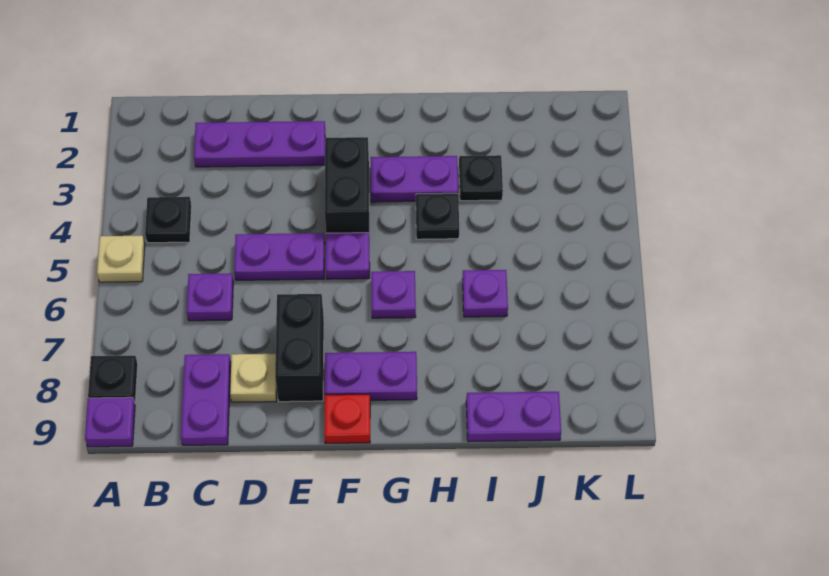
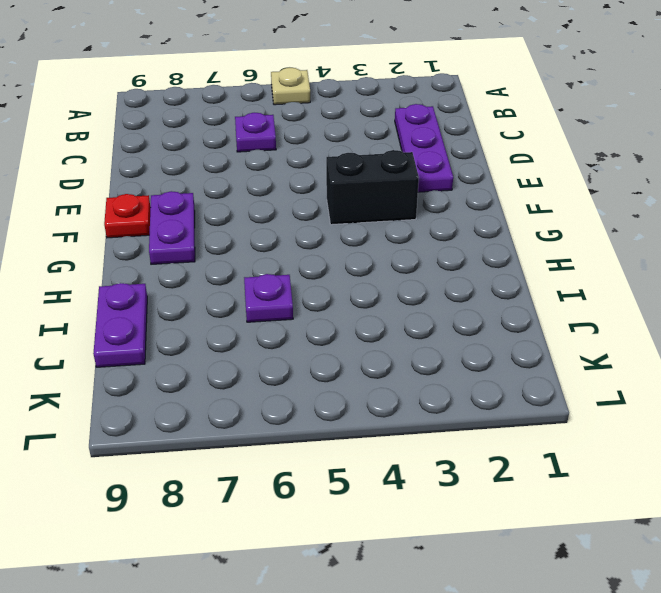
none -> black 1x1 plate [88,356,138,403]
none -> purple 1x1 plate [85,397,135,447]
none -> black 1x1 plate [145,197,192,243]

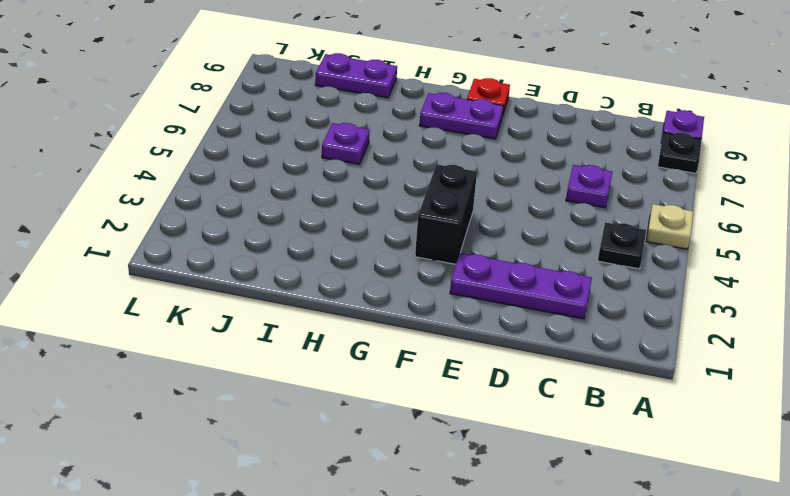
none -> purple 1x2 plate [181,354,231,445]
none -> purple 1x2 plate [234,233,325,280]
none -> tan 1x1 plate [230,354,277,402]

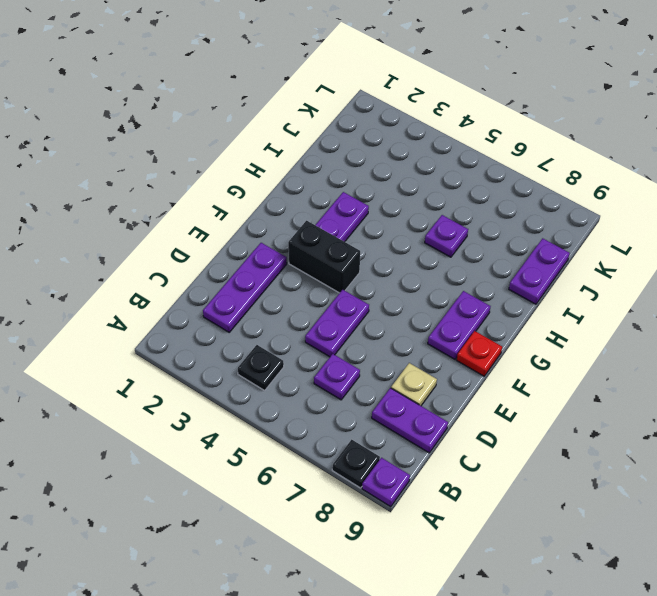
none -> tan 1x1 plate [97,236,145,282]
none -> black 1x2 brick [275,294,324,402]
none -> purple 1x1 plate [326,233,370,279]

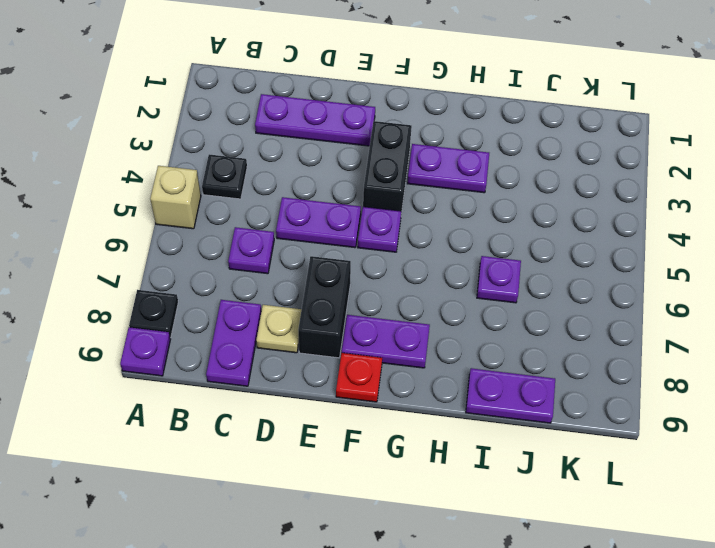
tan 1x1 brick [150,166,201,229] -> tan 1x1 plate [97,236,145,282]
none -> purple 1x1 plate [371,271,416,318]
none -> black 1x1 plate [416,193,459,239]
none -> black 1x1 plate [459,155,503,201]

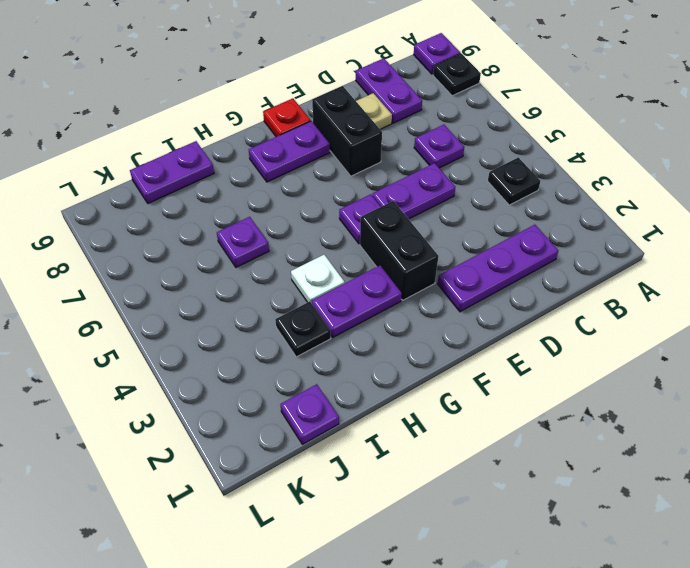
white 1x1 plate [291,255,345,303] -> black 1x1 plate [416,193,459,239]
purple 1x1 plate [280,384,339,444] -> purple 1x1 plate moved to [371,271,416,318]
none -> tan 1x1 plate [97,236,145,282]

